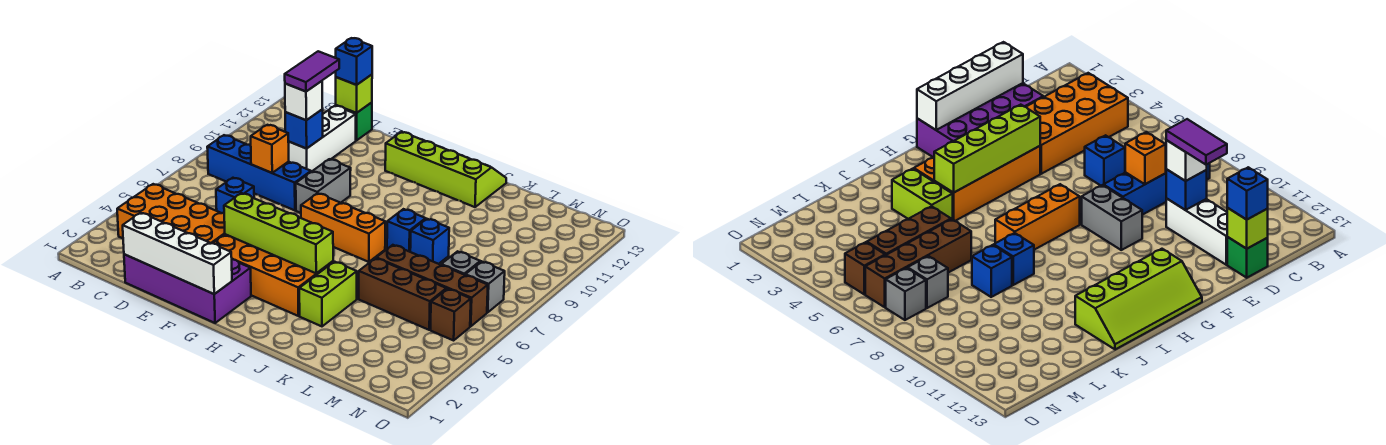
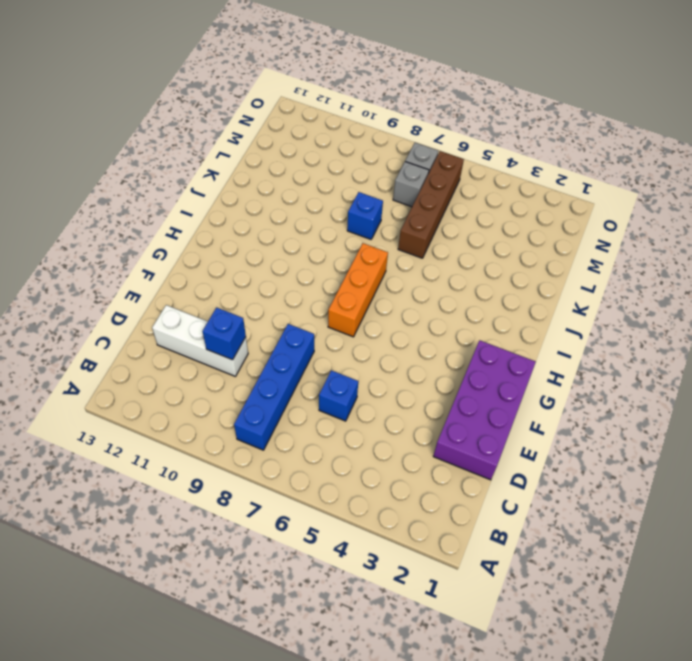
none -> orange 2x4 brick [117,184,225,243]
none -> green 1x1 brick [336,102,372,140]
none -> orange 2x4 brick [213,234,333,316]

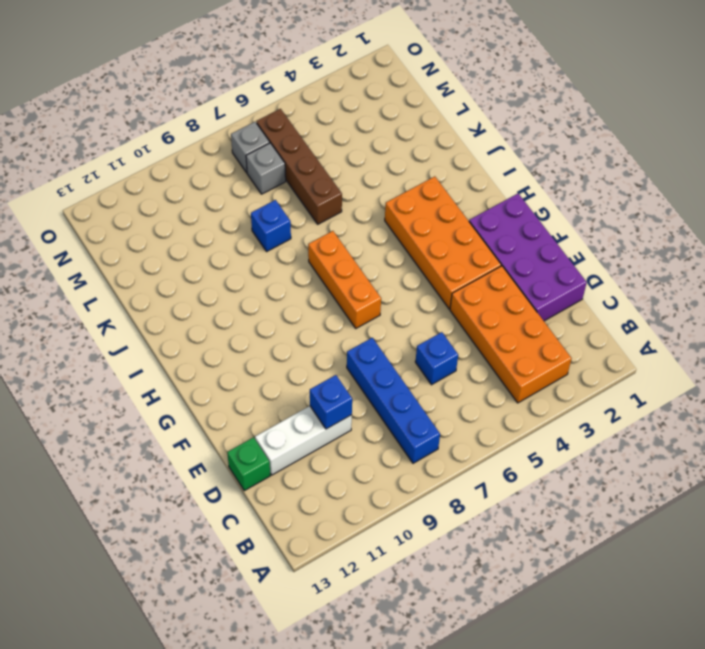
none -> grey 1x2 brick [296,159,351,213]
none -> lime 2x4 slope [385,132,506,207]
none -> lime 1x2 brick [299,262,357,326]

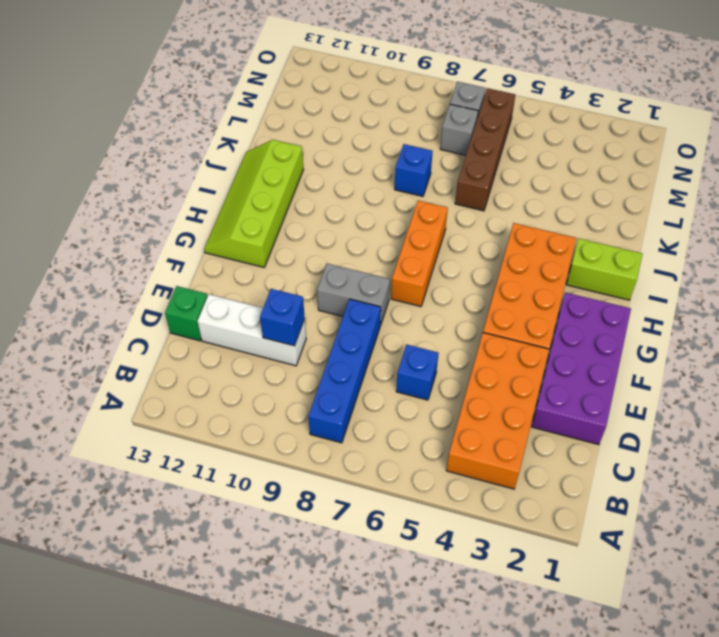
lime 1x2 brick [566,238,642,300] -> lime 1x2 brick moved to [299,262,357,326]
none -> blue 1x1 brick [387,209,426,252]
none -> brown 1x3 brick [359,258,446,330]
none -> brown 1x1 brick [431,289,471,340]

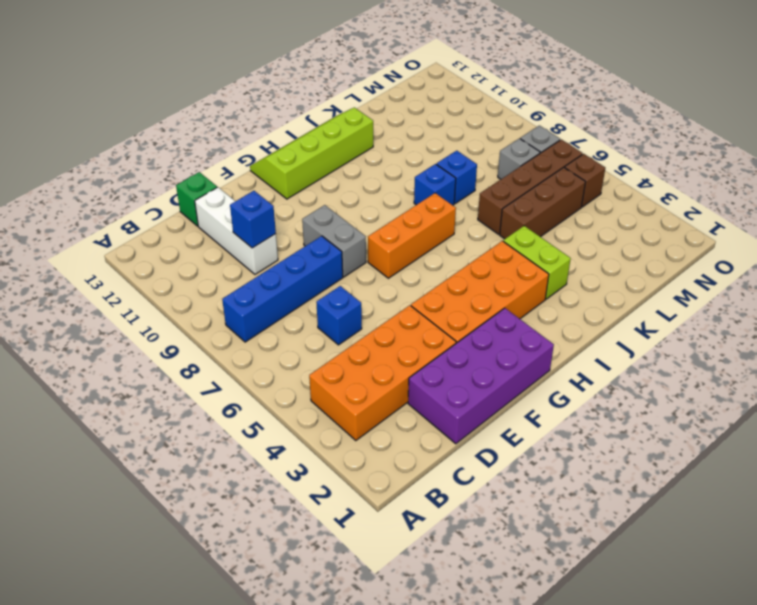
none -> white 1x4 brick [123,213,232,294]
none -> orange 1x1 brick [251,125,289,173]
none -> lime 1x1 brick [336,75,372,113]

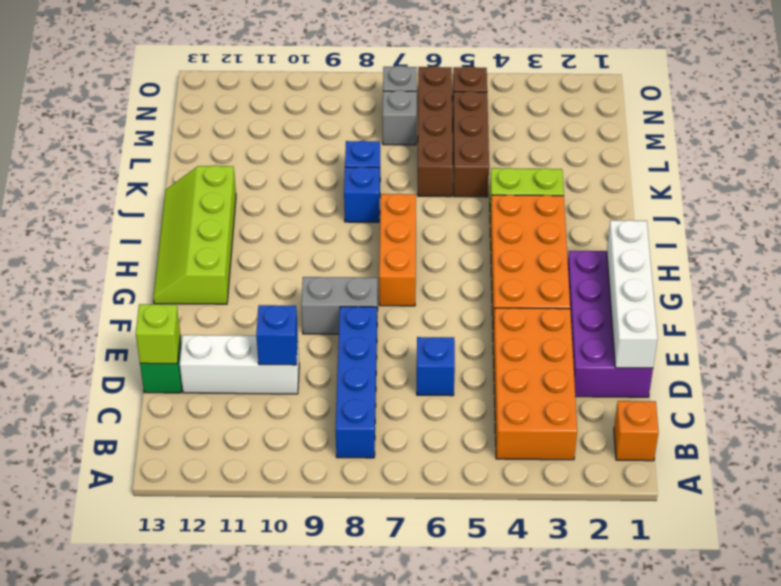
orange 1x1 brick [614,401,659,461] -> orange 1x1 brick moved to [251,125,289,173]
none -> lime 1x4 brick [224,193,333,273]
none -> white 1x1 brick [285,81,323,120]
none -> blue 1x1 brick [336,38,372,85]

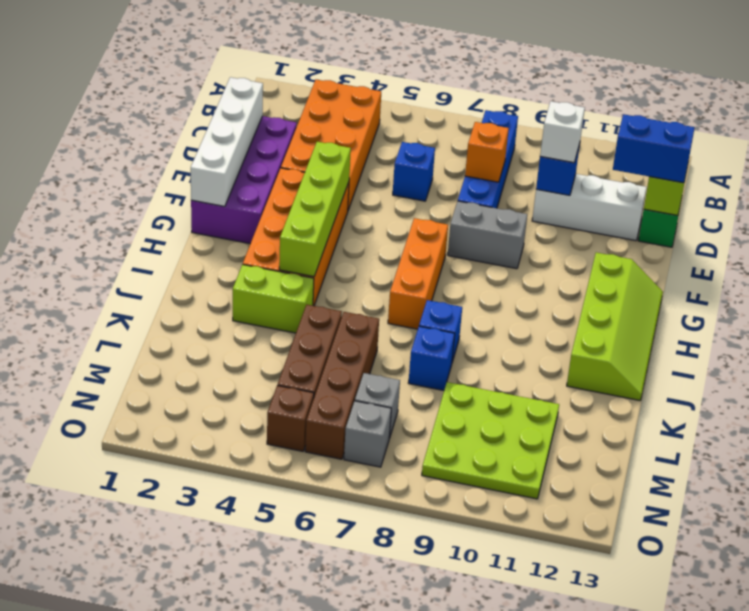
blue 1x2 brick [613,114,695,183] -> blue 1x1 brick [336,38,372,85]
lime 3x3 plate [422,382,559,499] -> none
none -> purple 1x2 tile [285,51,339,92]

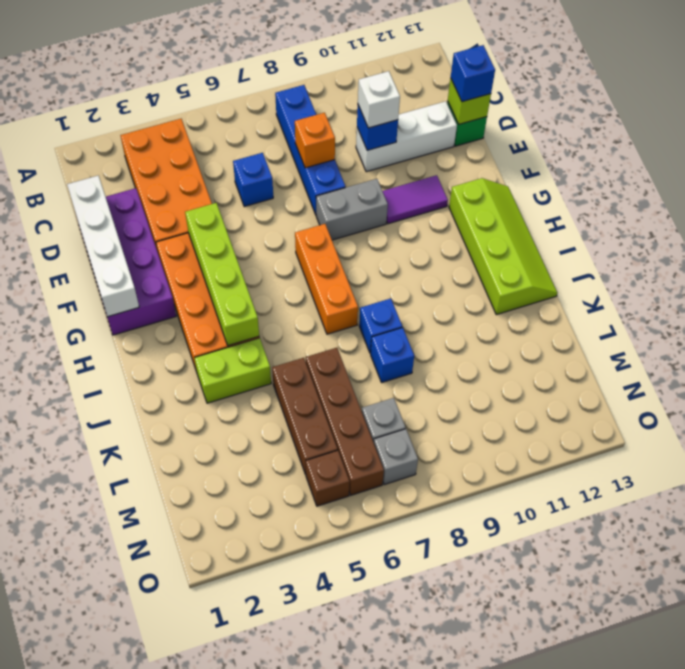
purple 1x2 tile [383,175,448,224] -> purple 1x2 tile moved to [285,51,339,92]

